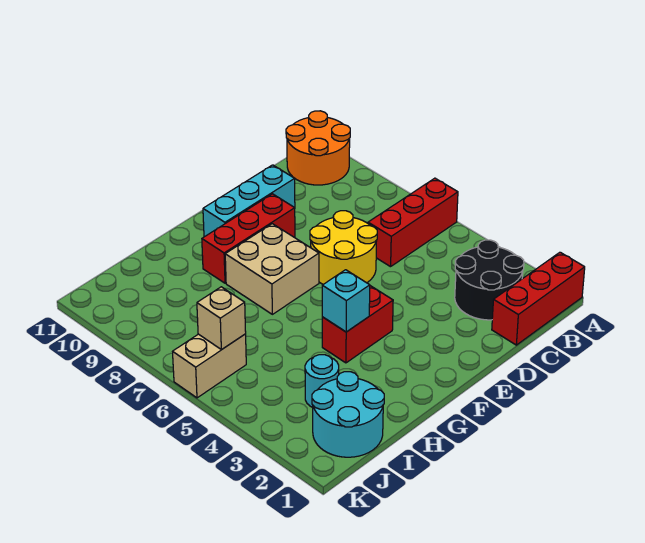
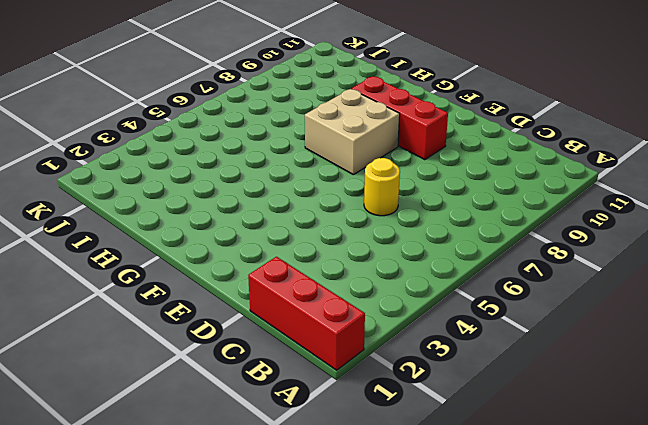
yellow 1x1 round brick [364,158,400,216] -> yellow 2x2 round brick [310,211,377,284]
none -> red 1x3 brick [368,178,458,267]
none -> orange 2x2 round brick [286,111,350,185]
none -> black 2x2 round brick [455,240,524,320]

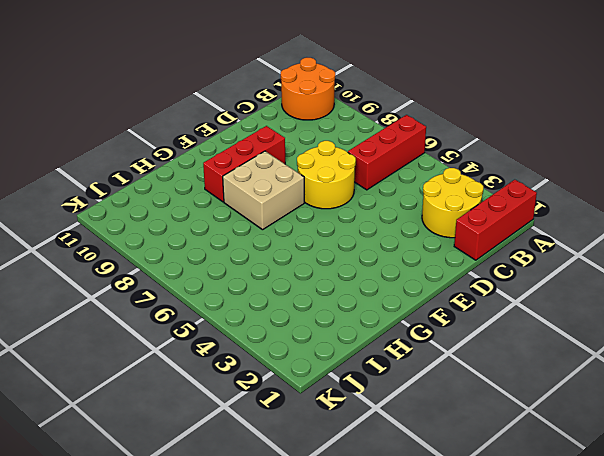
yellow 2x2 round brick [422,168,483,238] -> black 2x2 round brick [455,240,524,320]
none -> cyan 1x3 brick [203,165,295,237]
none -> red 1x2 brick [322,286,393,363]
none -> cyan 2x2 round brick [312,372,384,457]

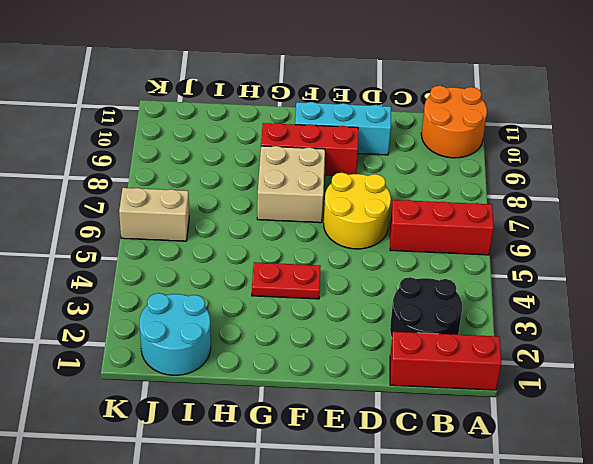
red 1x2 plate [252,262,321,299] -> red 1x2 brick [322,286,393,363]
none -> cyan 1x1 round brick [305,355,339,407]
none -> cyan 1x1 brick [322,270,370,332]
none -> tan 1x1 brick [197,287,246,350]

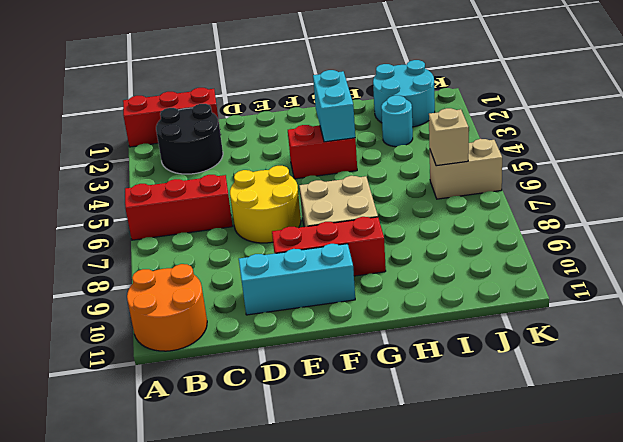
cyan 1x2 brick [313,70,355,142] -> cyan 1x1 brick [322,270,370,332]

